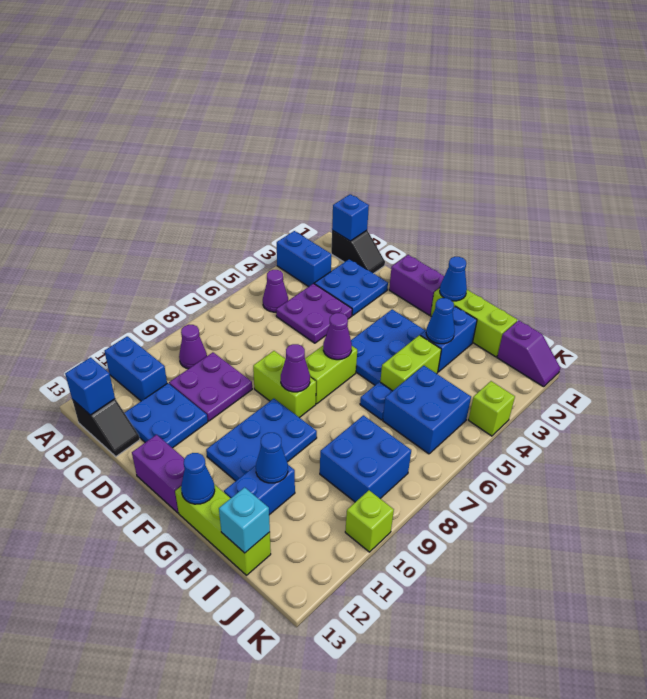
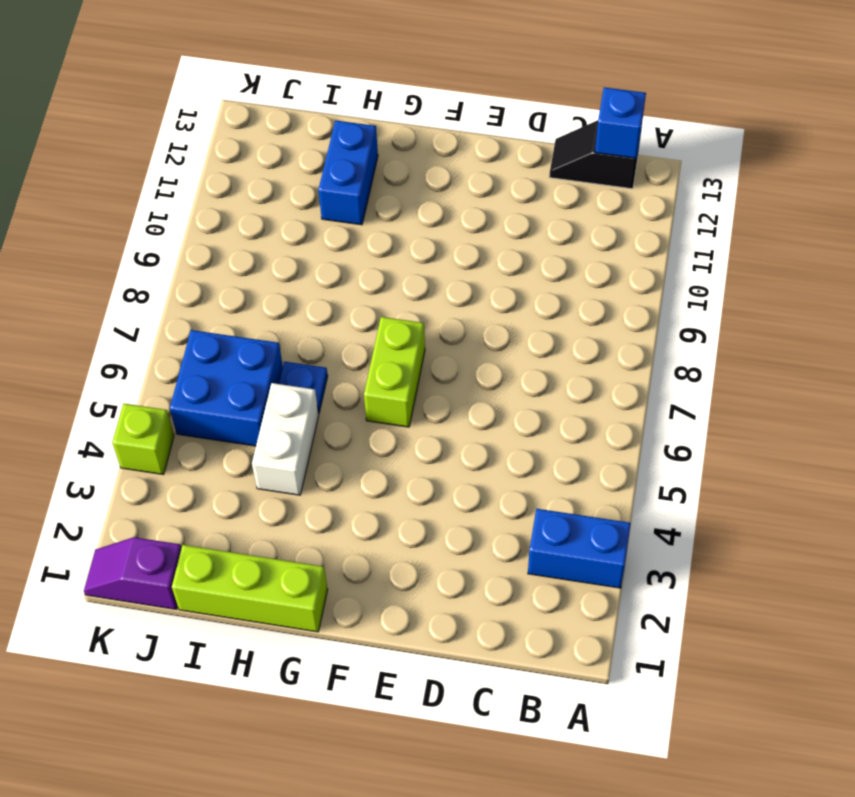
white 1x2 brick [252,383,319,495] -> lime 1x2 brick [380,335,441,391]
none -> blue 1x2 brick [105,336,167,401]
none -> black 1x2 slope [331,230,385,274]
none -> purple 1x1 cone [263,270,288,312]
none -> purple 1x1 cone [179,325,207,369]

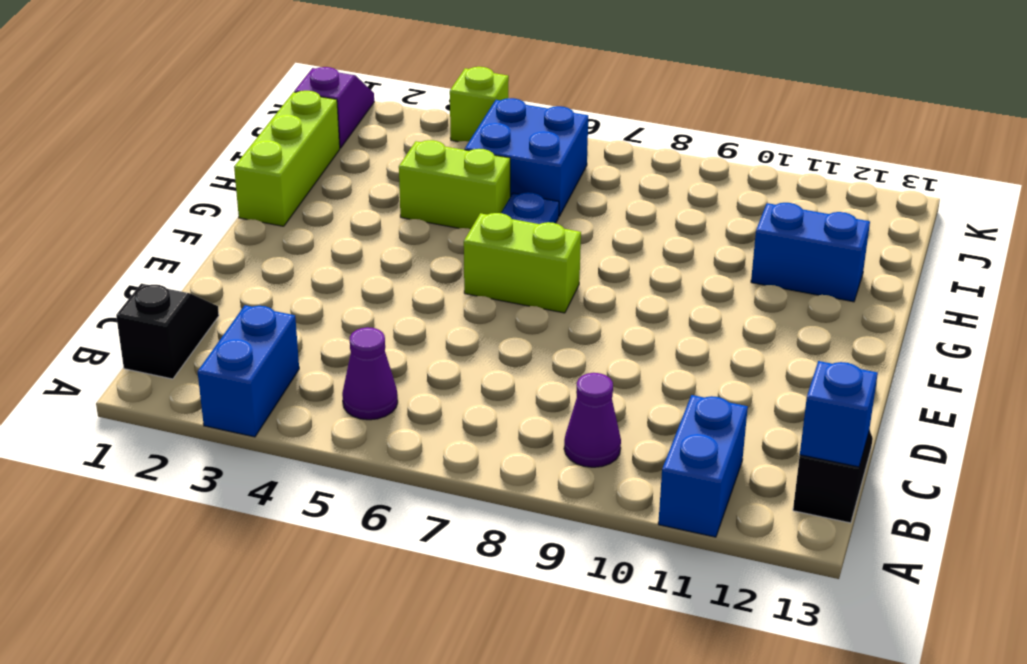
none -> blue 2x2 plate [314,259,388,315]
none -> purple 2x2 plate [276,283,352,343]
none -> purple 2x2 plate [169,352,252,421]
none -> blue 2x2 plate [125,383,208,448]

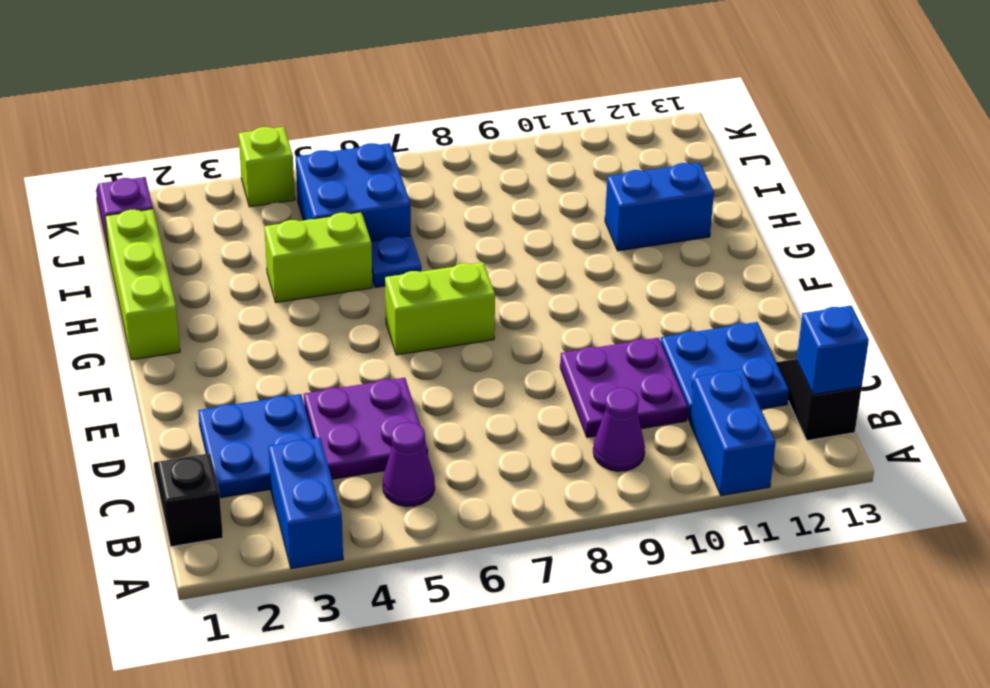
none -> purple 1x2 brick [389,255,444,315]
none -> lime 1x2 brick [253,351,316,418]
none -> purple 1x2 brick [132,435,184,513]
none -> blue 2x3 plate [351,309,425,385]

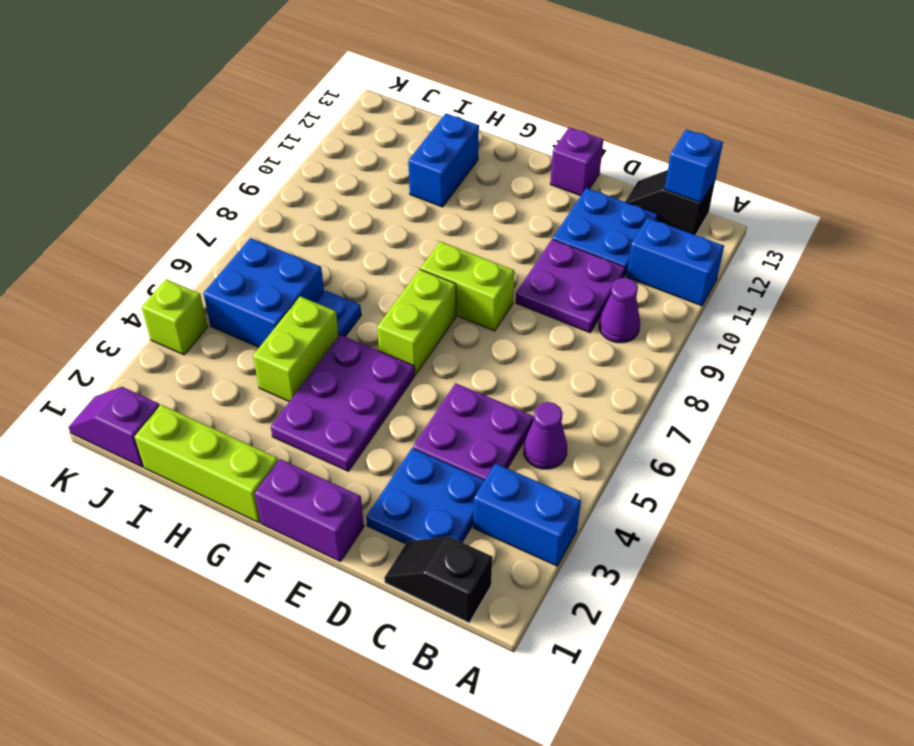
purple 1x1 brick [550,127,603,196] -> purple 1x2 brick [132,435,184,513]
purple 2x3 plate [271,335,415,471] -> blue 2x3 plate [351,309,425,385]
none -> blue 2x3 plate [206,399,317,481]
none -> lime 1x3 brick [175,484,271,575]
none -> blue 1x2 brick [420,307,477,372]
none -> blue 2x2 brick [320,415,411,502]

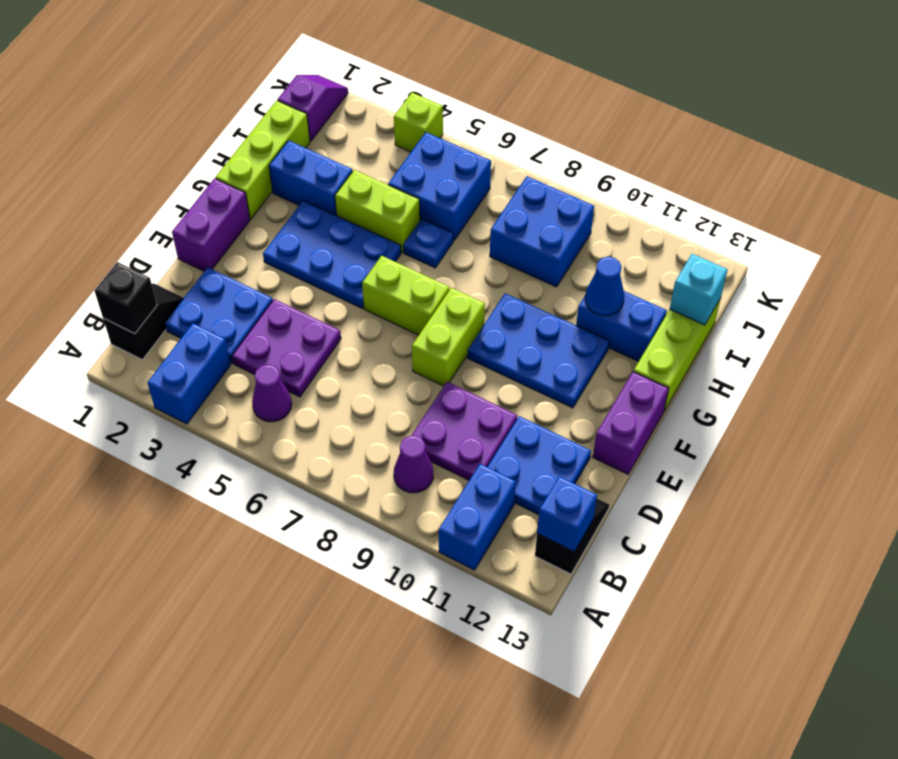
black 1x1 brick [94,262,157,334] -> blue 1x1 brick [332,194,369,241]
none -> lime 1x1 brick [345,490,394,552]
none -> purple 1x1 cone [323,313,352,360]
none -> purple 1x1 cone [281,344,310,392]
none -> blue 1x1 cone [440,257,467,301]

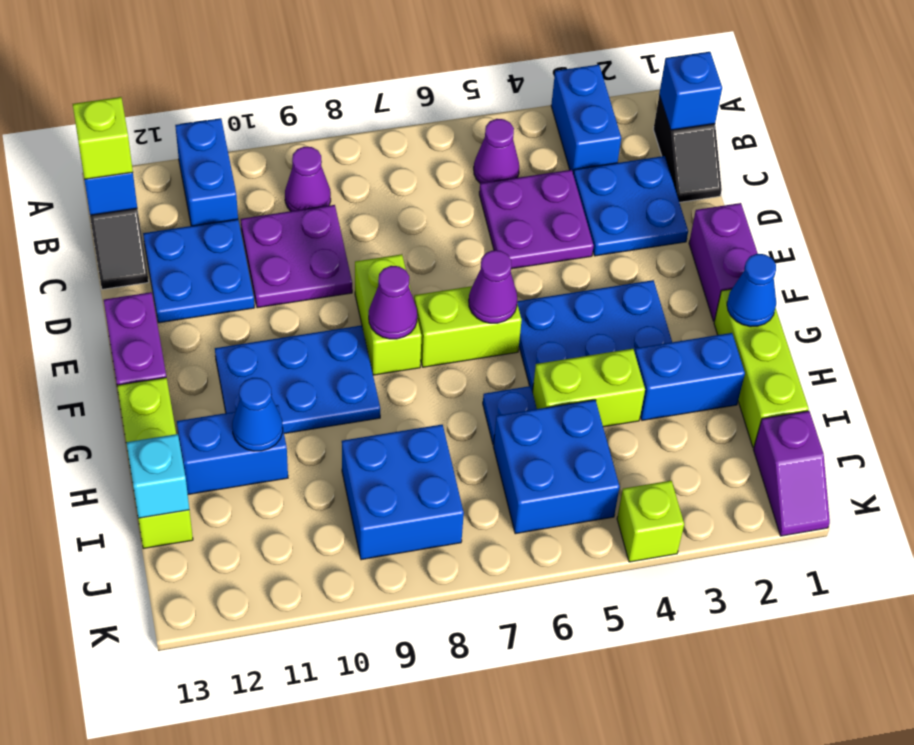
lime 1x1 brick [73,97,133,179] -> lime 1x1 brick moved to [345,490,394,552]
none -> blue 1x1 cone [181,453,215,504]
none -> blue 1x1 cone [426,298,455,344]

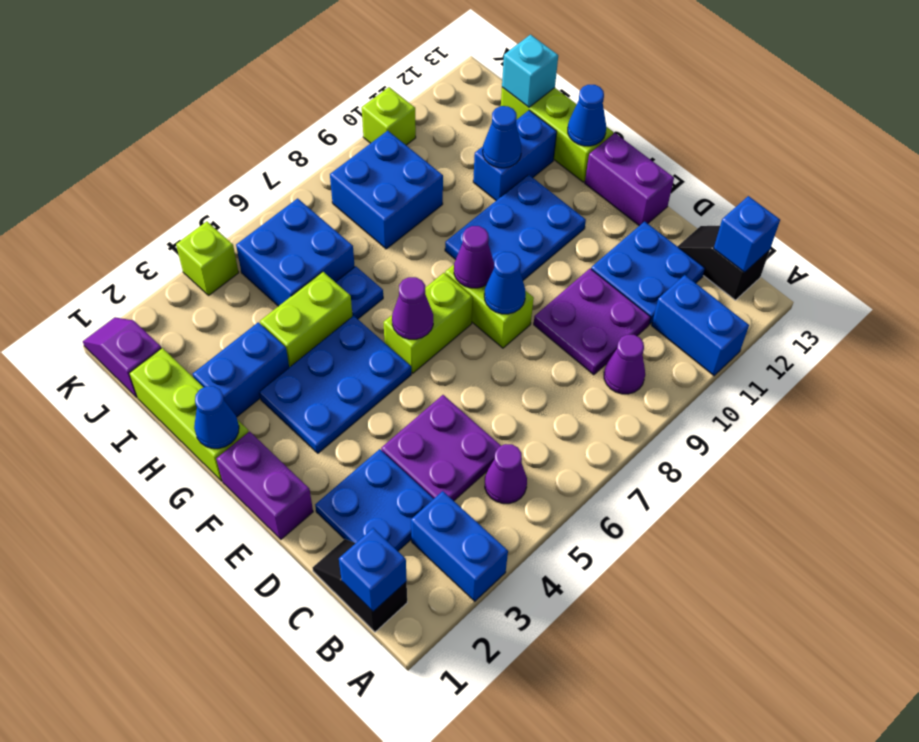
blue 1x1 cone [484,252,526,314] -> blue 1x1 cone moved to [426,298,455,344]

